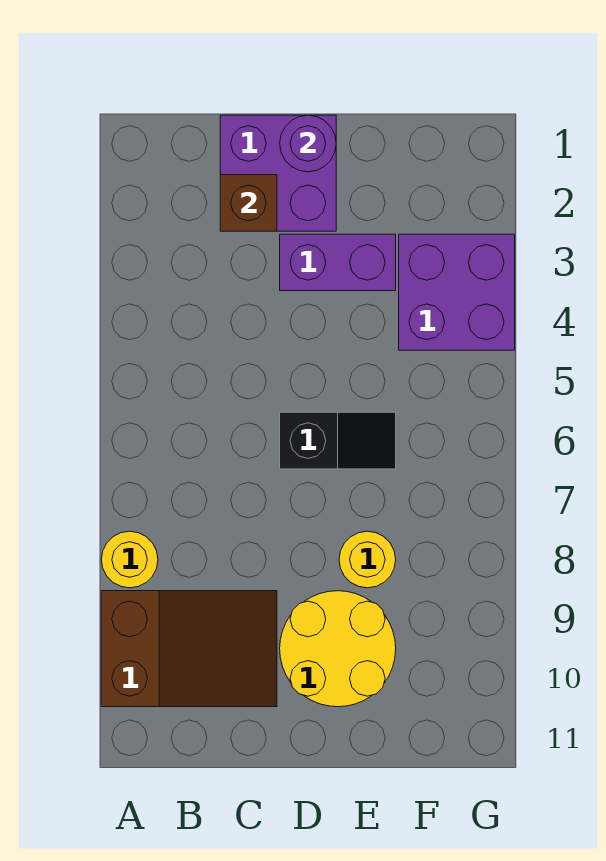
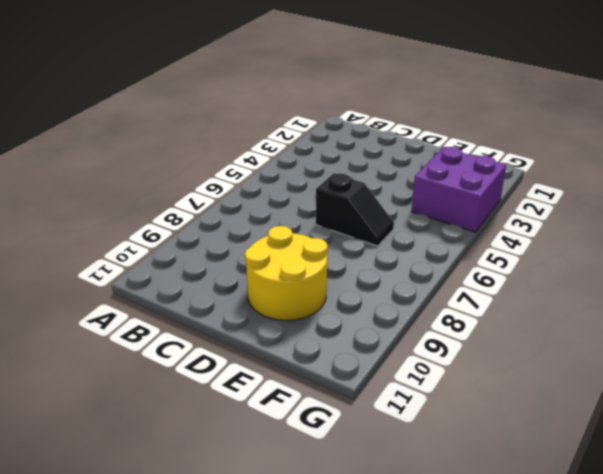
none -> yellow 1x1 round brick [101,531,158,588]
none -> brown 2x3 slope [101,591,277,707]

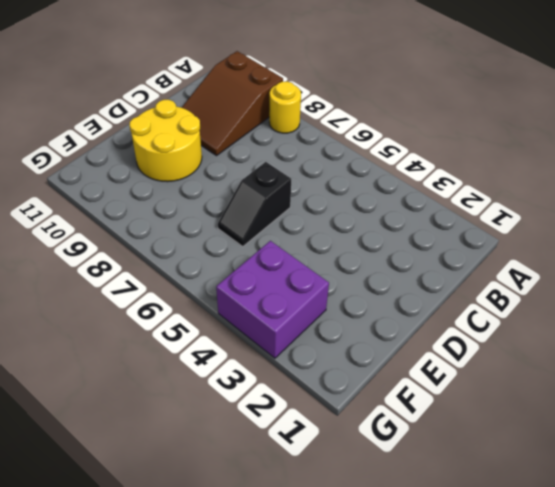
none -> purple 2x2 brick [220,115,336,231]
none -> purple 1x2 brick [280,234,396,291]

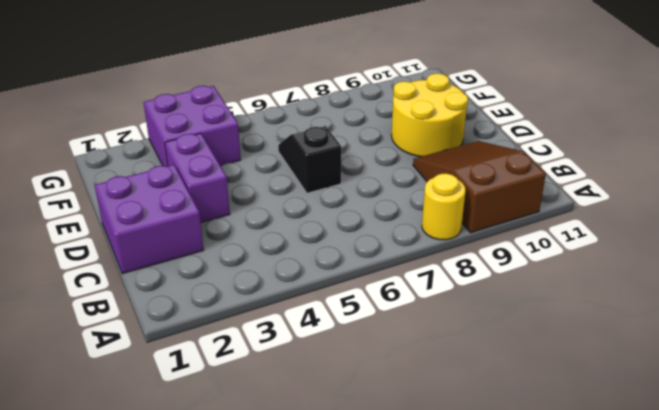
none -> yellow 1x1 round brick [339,531,396,588]
none -> brown 1x1 brick [220,175,277,231]

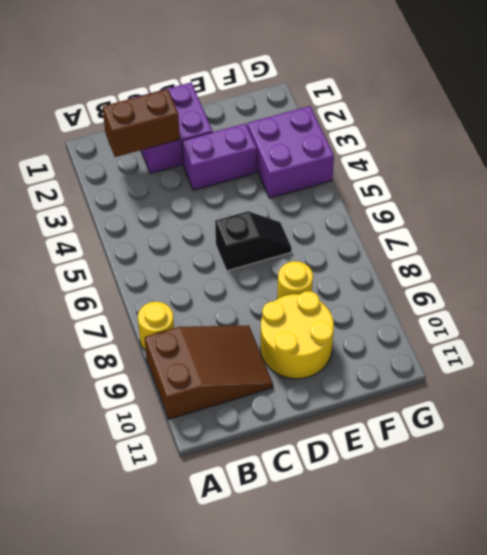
brown 1x2 brick [103,89,180,157] -> brown 1x1 brick [220,175,277,231]
none -> purple 1x1 round brick [280,115,336,172]

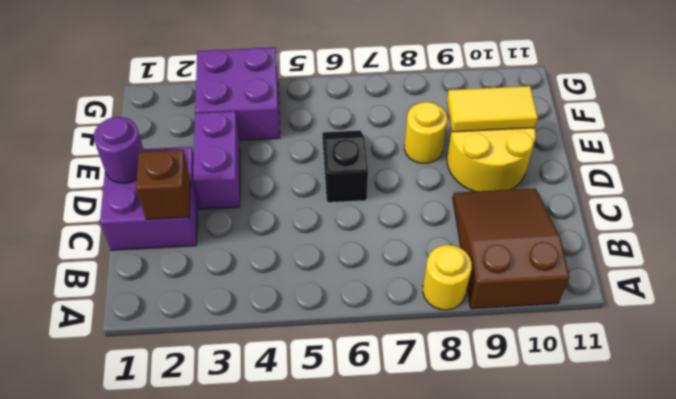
yellow 1x2 tile [447,86,538,132] -> none

